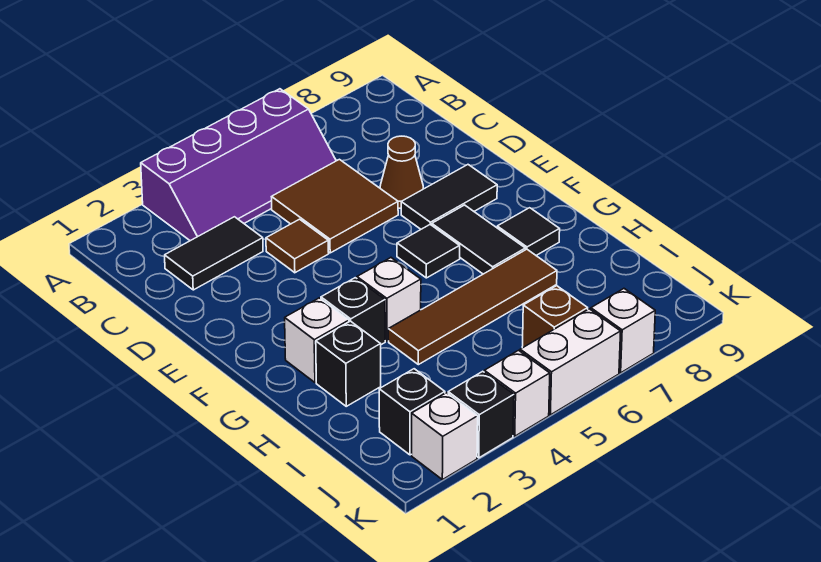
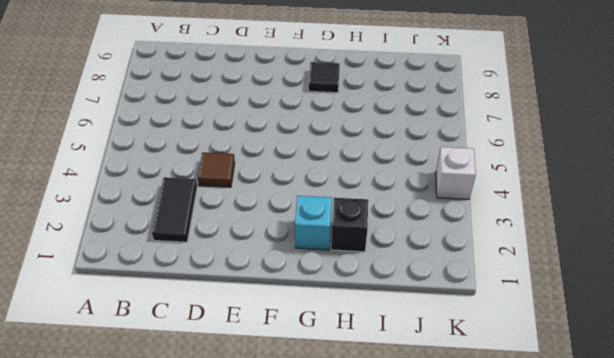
cyan 1x1 brick [295,196,332,250] -> white 1x1 brick [285,298,349,383]
none -> purple 2x4 slope [141,89,336,241]
none -> brown 2x2 tile [272,159,398,253]
none -> brown 1x1 cone [380,136,423,208]

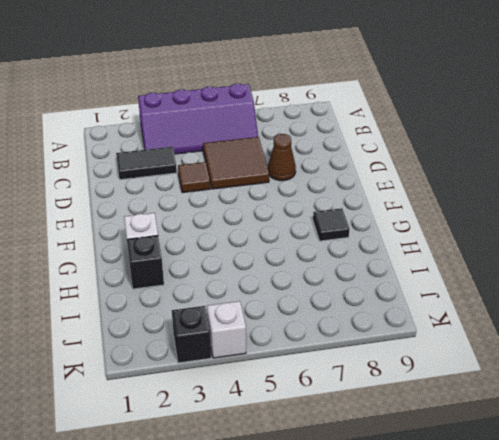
none -> black 1x2 tile [401,165,497,229]
none -> black 1x1 tile [397,225,460,278]
none -> black 1x2 tile [432,205,525,274]

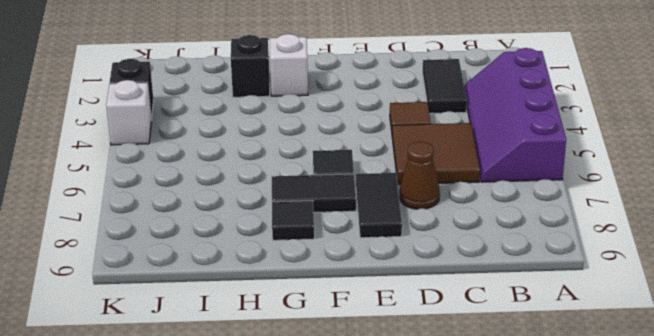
none -> black 1x1 brick [321,278,385,345]
none -> white 1x1 brick [357,258,421,341]
none -> brown 1x4 tile [388,249,557,365]

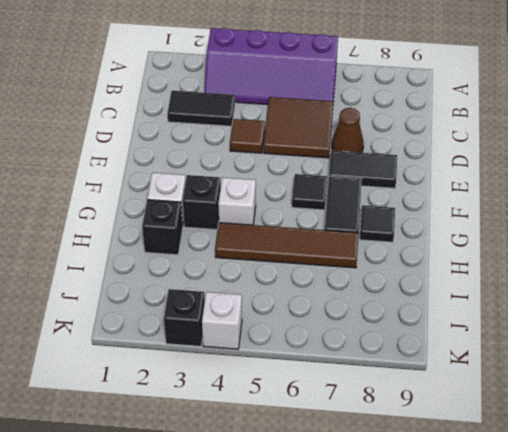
none -> black 1x1 brick [379,369,445,455]
none -> brown 1x1 brick [522,286,588,348]
none -> white 1x1 brick [412,393,478,480]

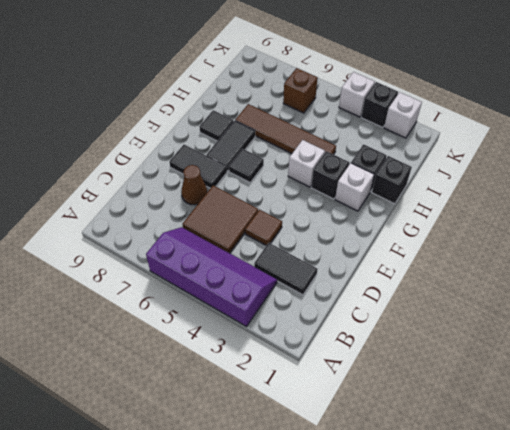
black 1x1 brick [372,156,412,204] -> black 1x1 brick moved to [379,369,445,455]
none -> white 1x2 brick [520,309,621,415]
none -> white 1x1 brick [591,289,655,373]

